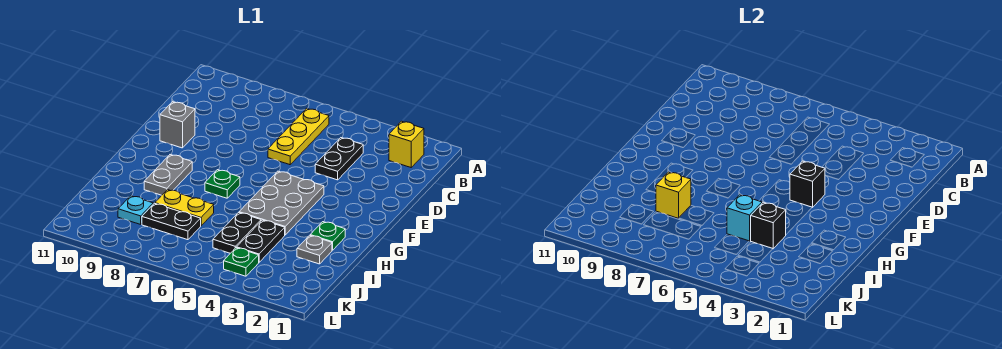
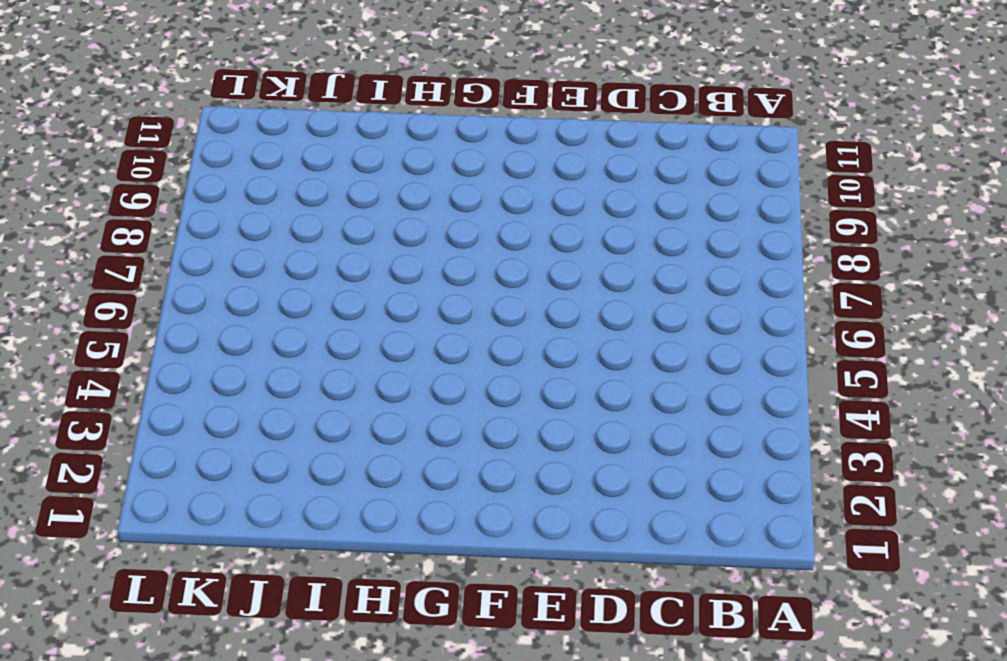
none -> yellow 1x1 brick [389,121,424,167]
none -> yellow 1x3 plate [268,108,329,165]
none -> black 1x2 plate [315,138,363,180]

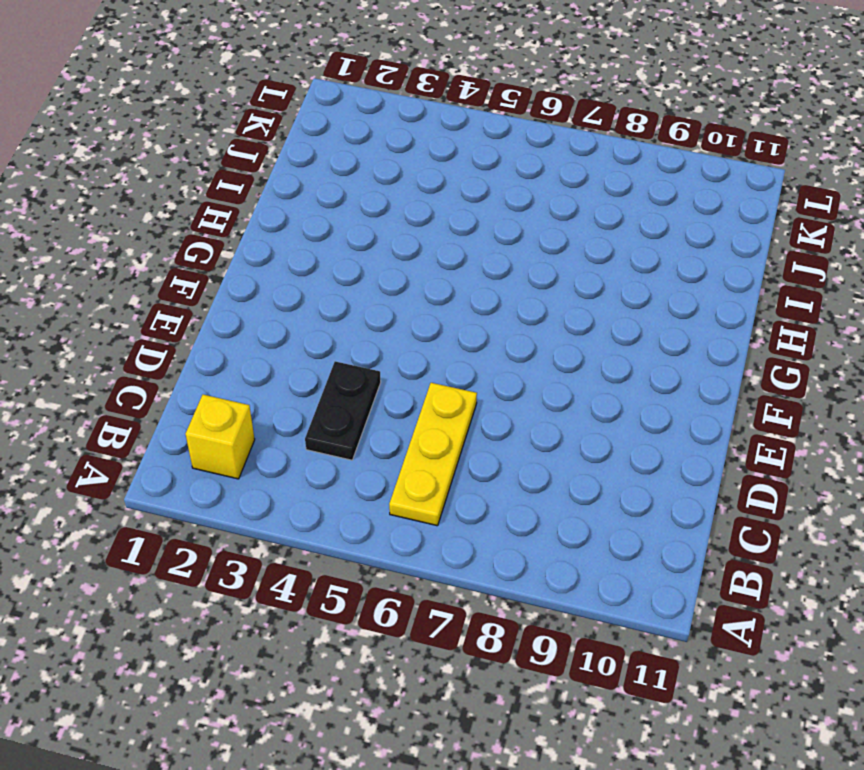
none -> grey 1x1 brick [160,102,195,148]
none -> grey 2x3 plate [239,171,324,235]
none -> green 1x1 plate [205,170,240,198]

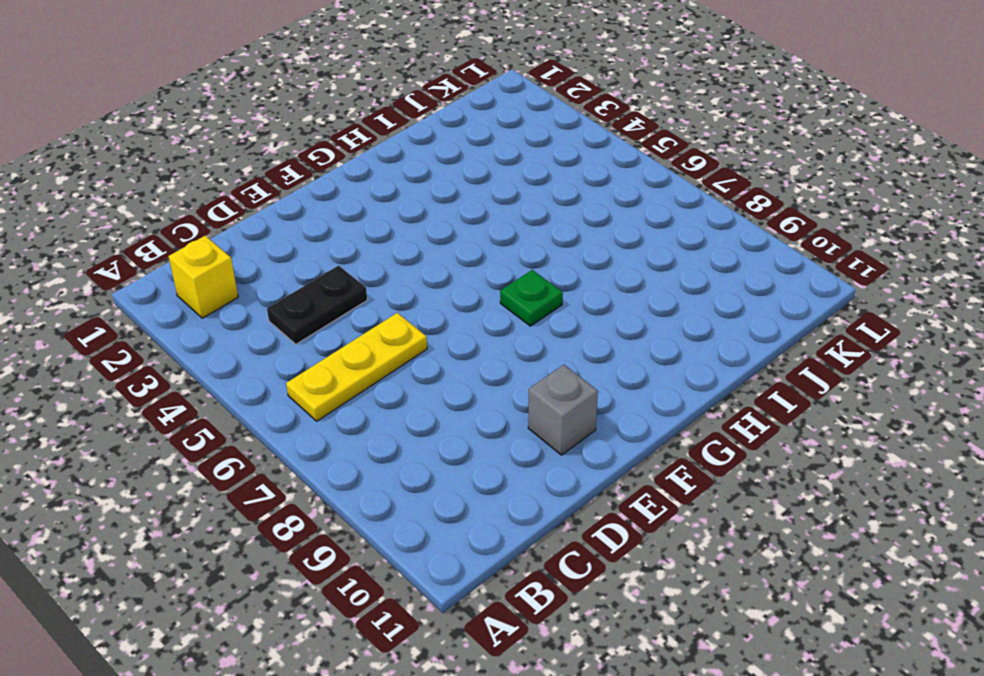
none -> grey 2x3 plate [239,171,324,235]
none -> grey 1x2 plate [144,155,192,195]
none -> green 1x1 plate [310,222,345,250]

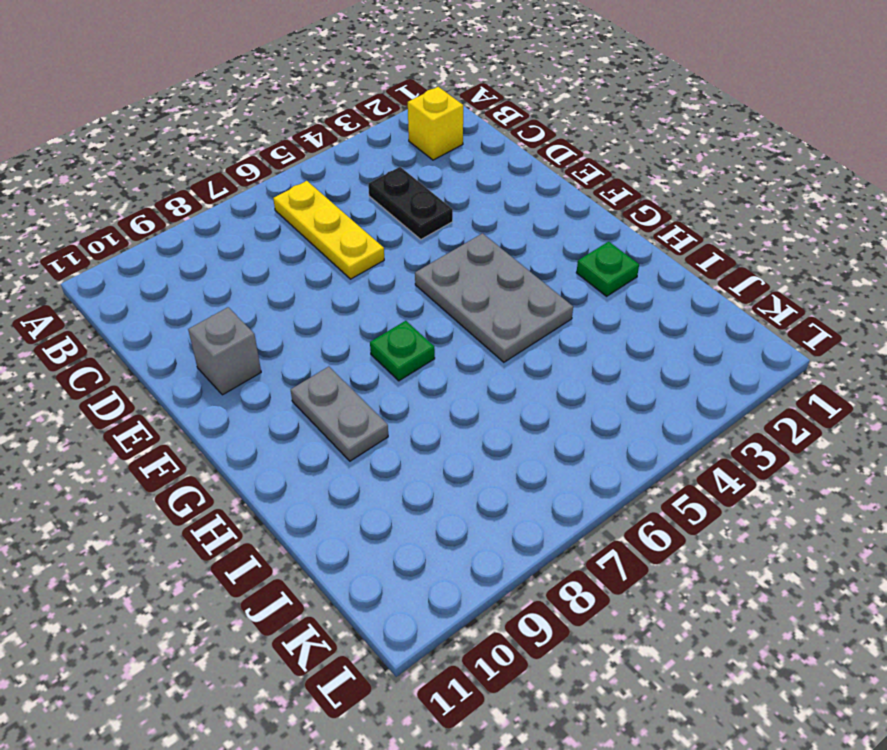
none -> grey 1x1 plate [297,235,332,264]
none -> black 1x2 plate [237,220,285,262]
none -> black 1x2 plate [213,213,261,253]

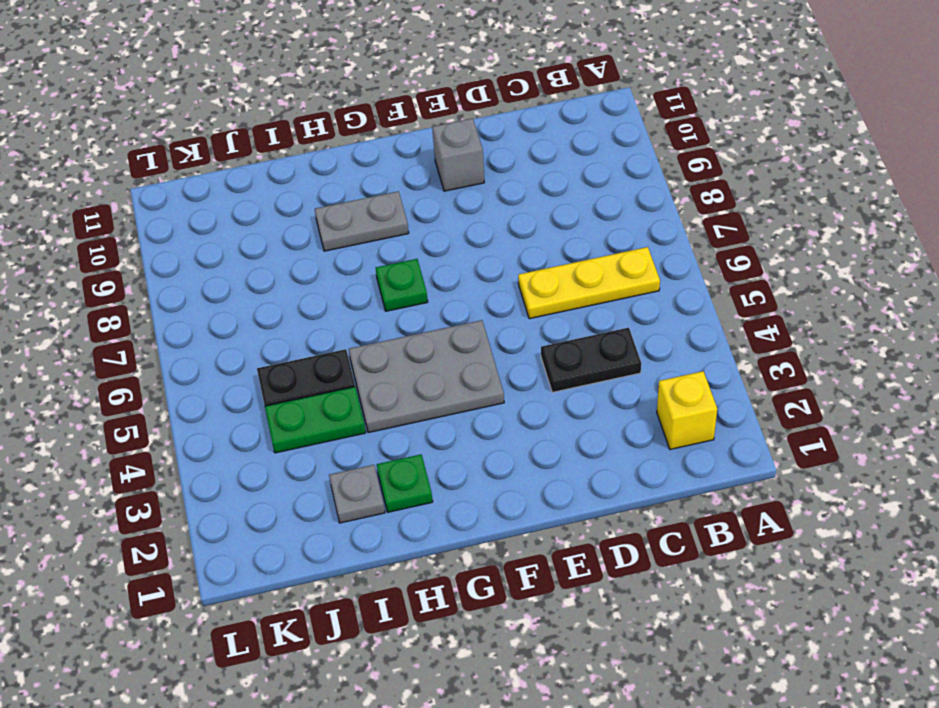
green 1x2 plate [265,387,366,453] -> black 1x2 plate [237,220,285,262]
none -> yellow 1x2 plate [155,190,214,226]
none -> black 1x2 plate [142,203,201,240]
none -> cyan 1x1 plate [118,196,153,224]

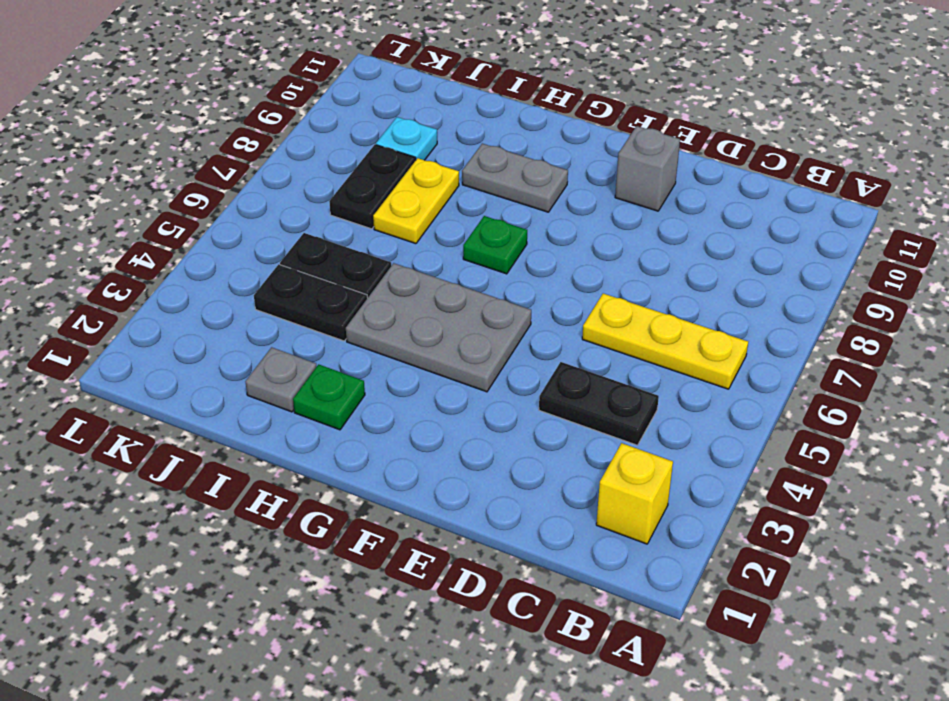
none -> green 1x1 plate [224,248,259,276]
none -> black 1x1 brick [790,161,825,207]
none -> black 1x1 brick [751,202,786,249]

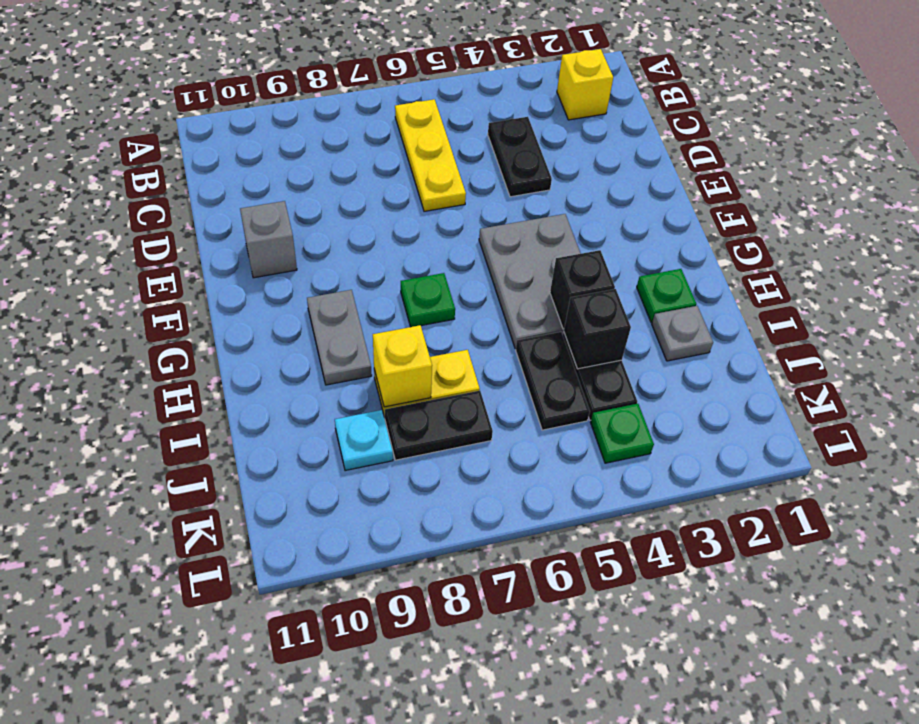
black 1x1 brick [550,250,615,329] -> black 1x1 brick moved to [790,161,825,207]
none -> cyan 1x1 brick [727,195,762,241]

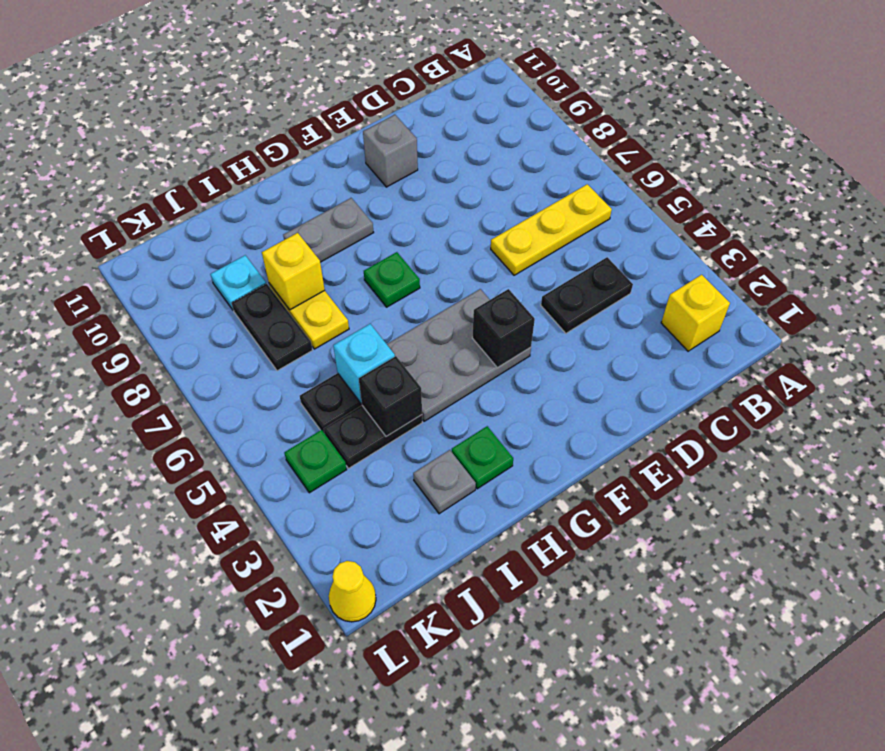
yellow 1x1 cone [329,561,376,622] -> none

